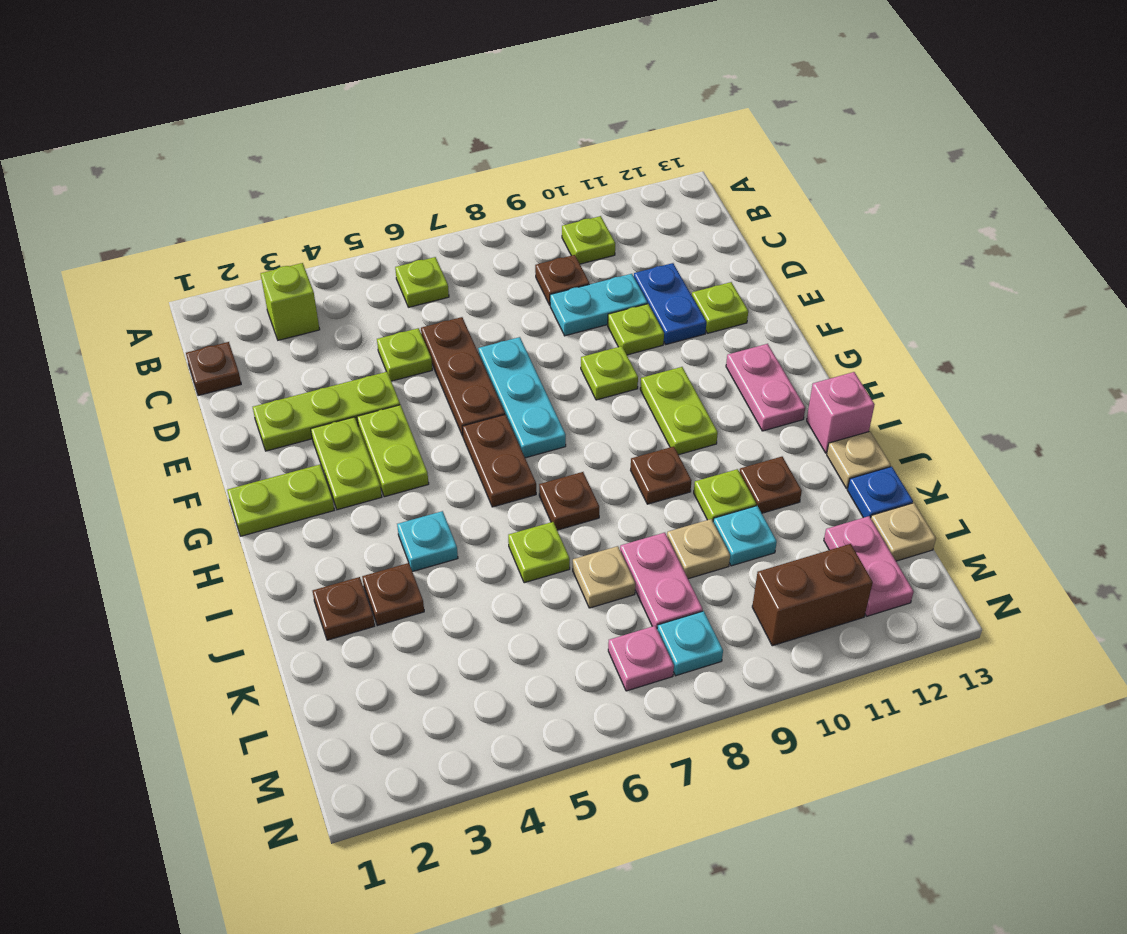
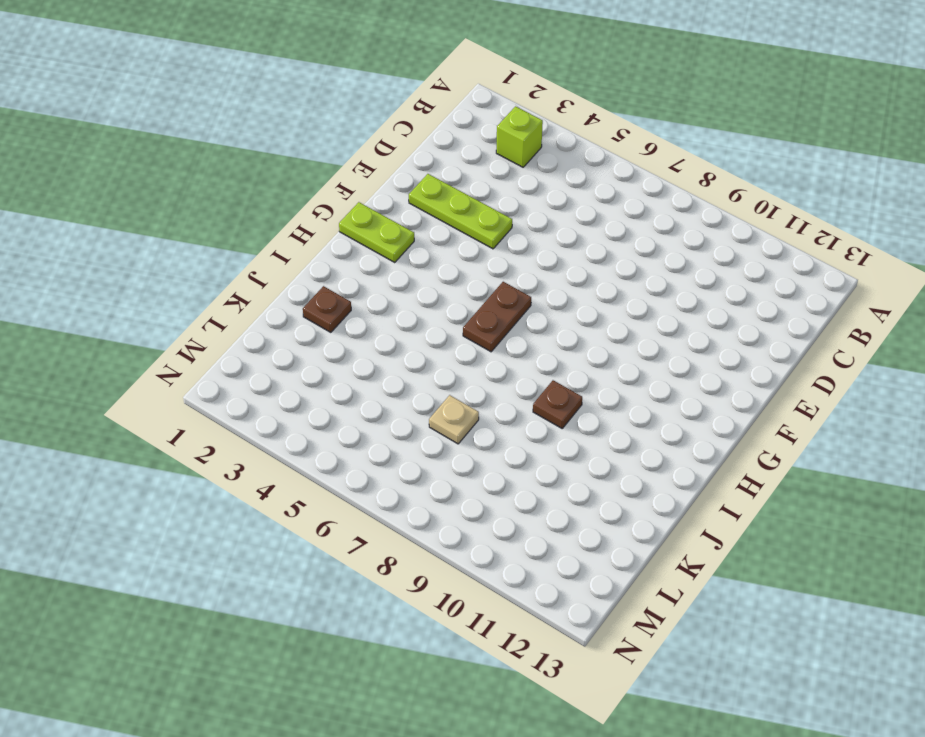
none -> lime 1x1 plate [395,257,449,307]
none -> lime 1x1 plate [562,216,615,264]
none -> brown 1x1 plate [186,342,241,396]
none -> brown 1x1 plate [535,255,589,305]

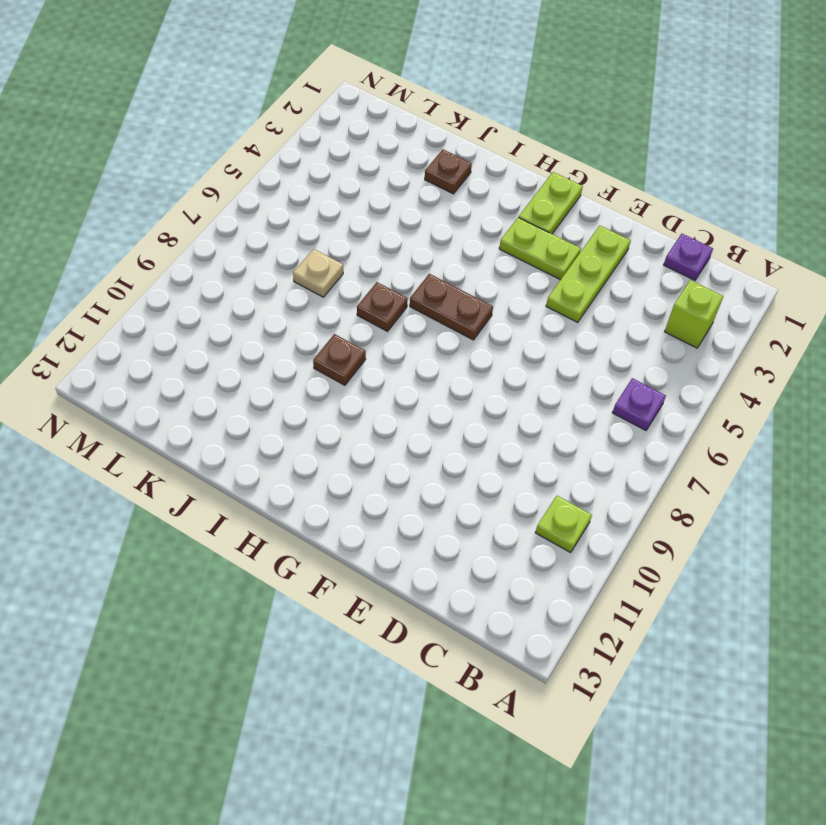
purple 1x1 plate [612,378,666,430] -> lime 1x1 plate [395,257,449,307]
purple 1x1 plate [664,234,713,280] -> brown 1x1 plate [186,342,241,396]
none -> brown 1x1 plate [535,255,589,305]
none -> lime 1x1 plate [377,328,432,381]
none -> brown 1x3 plate [421,317,505,436]
none -> cyan 1x2 plate [550,274,647,336]

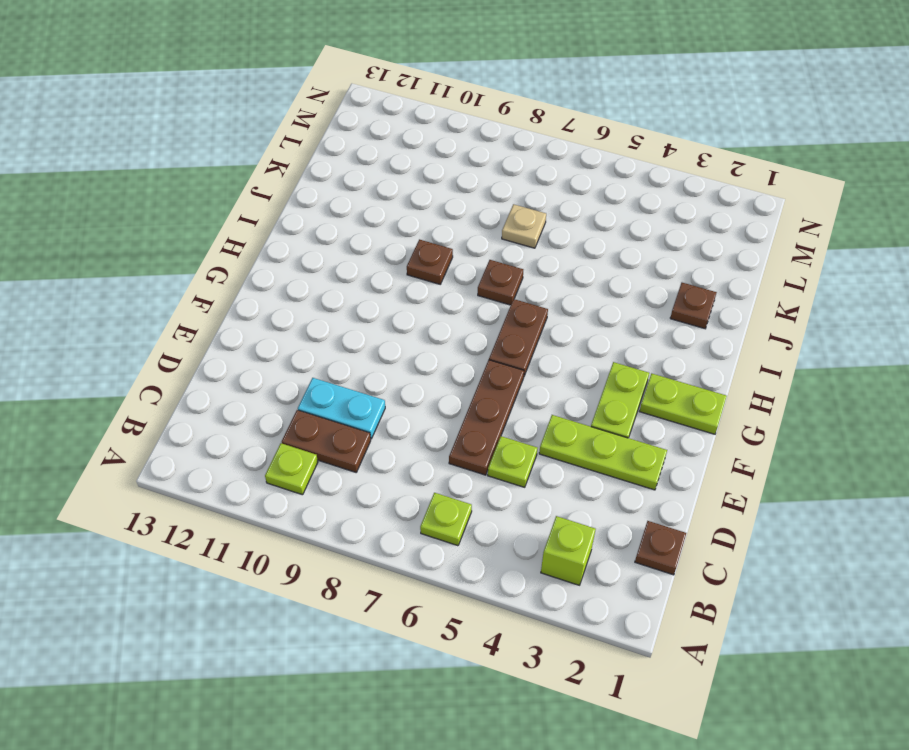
brown 1x2 plate [282,410,371,472] -> brown 1x1 plate [535,255,589,305]
none -> blue 1x2 plate [634,263,706,345]
none -> cyan 1x3 plate [478,337,566,458]
none -> lime 1x1 plate [608,304,664,355]
none -> lime 1x1 plate [692,282,748,333]

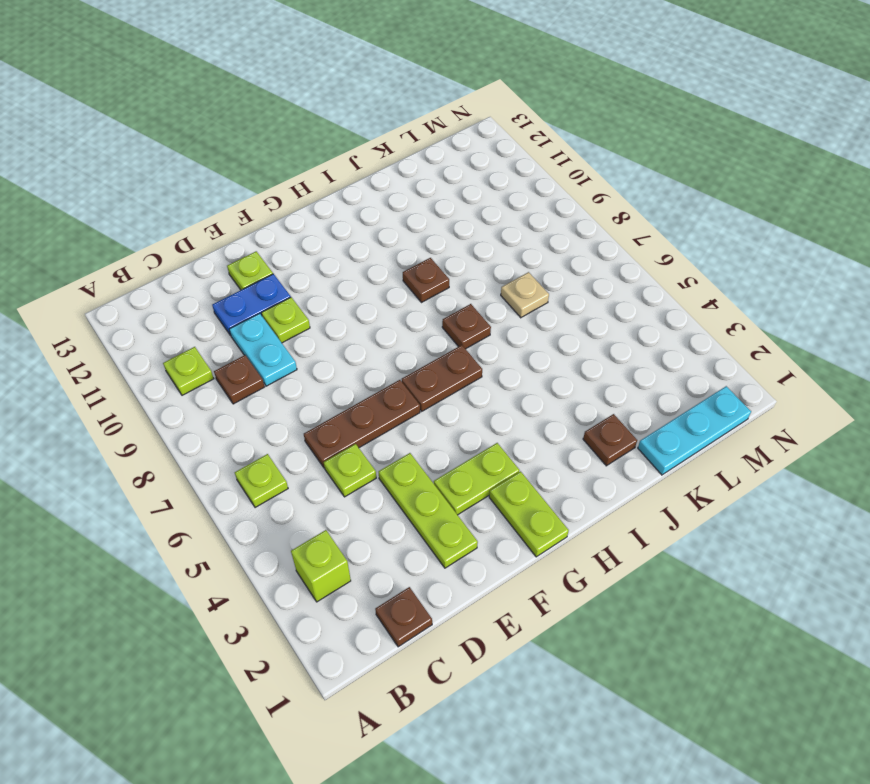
cyan 1x3 plate [638,386,751,475] -> cyan 1x3 plate moved to [478,337,566,458]
none -> lime 1x2 plate [357,405,429,497]
none -> lime 1x1 plate [581,346,638,400]
none -> lime 1x2 plate [640,367,718,455]
none -> pink 1x2 plate [726,344,805,431]

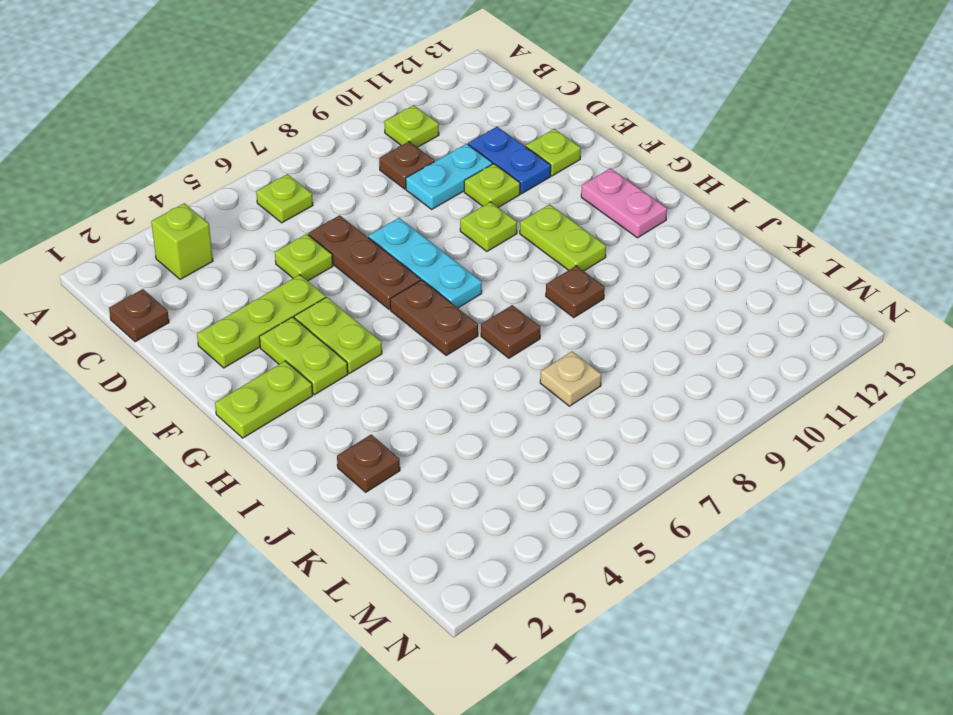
none -> cyan 1x1 plate [397,511,458,572]
none -> pink 1x1 brick [807,372,875,453]
none -> brown 1x1 plate [362,563,424,626]
none -> lime 1x1 plate [508,522,570,583]

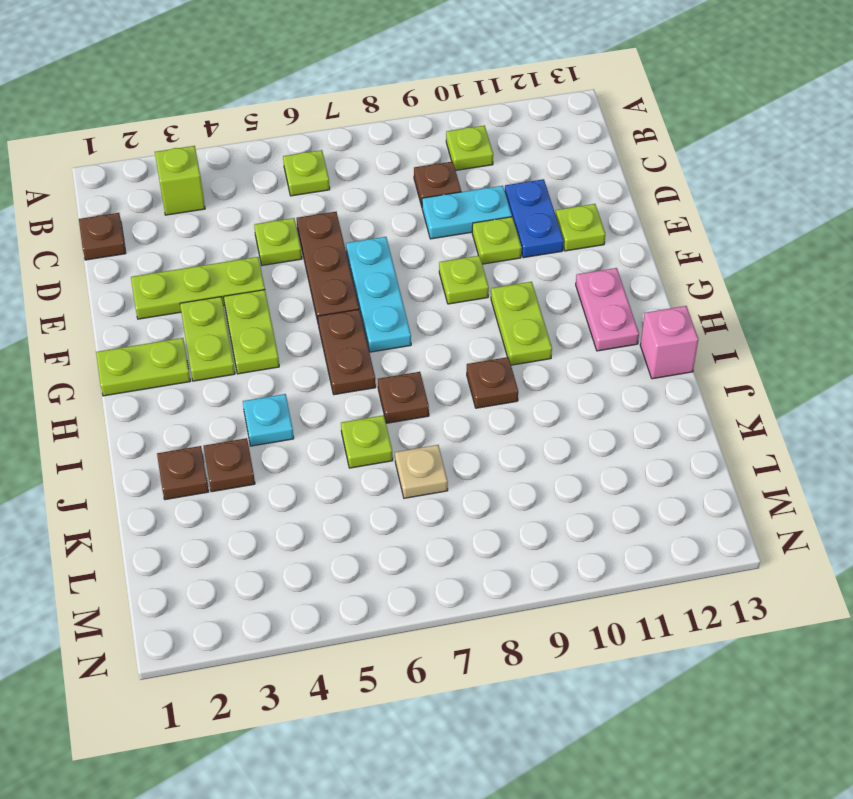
none -> lime 1x1 plate [694,469,756,521]
none -> brown 1x1 plate [740,457,802,513]
none -> tan 1x1 plate [827,431,891,489]
none -> pink 1x2 plate [620,533,703,628]

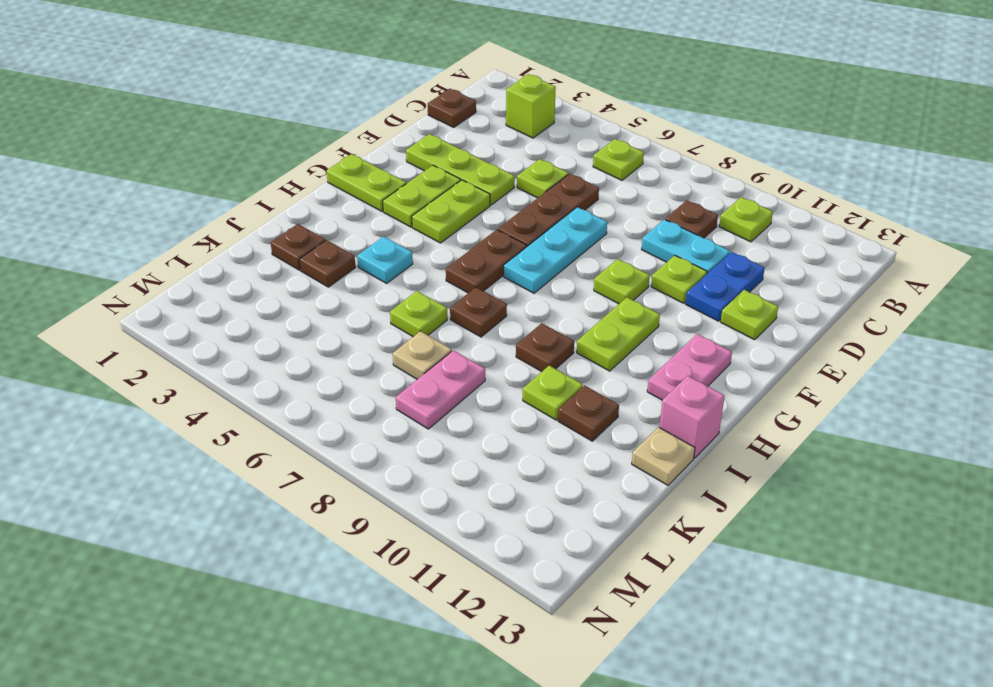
none -> tan 1x1 plate [667,519,730,579]
none -> cyan 1x1 plate [713,506,777,566]
none -> blue 1x1 plate [847,467,913,518]
none -> pink 1x2 plate [824,516,914,616]

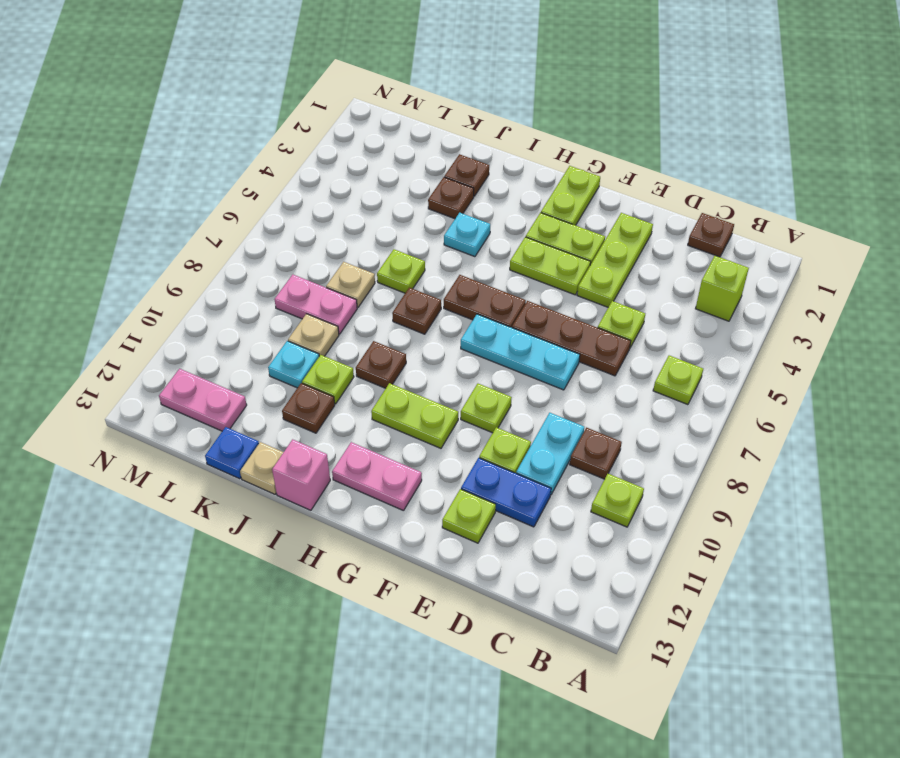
none -> tan 1x1 plate [871,503,936,561]
none -> pink 1x1 plate [608,626,674,691]
none -> cyan 1x1 plate [657,611,723,676]
none -> brown 1x2 brick [752,544,873,646]

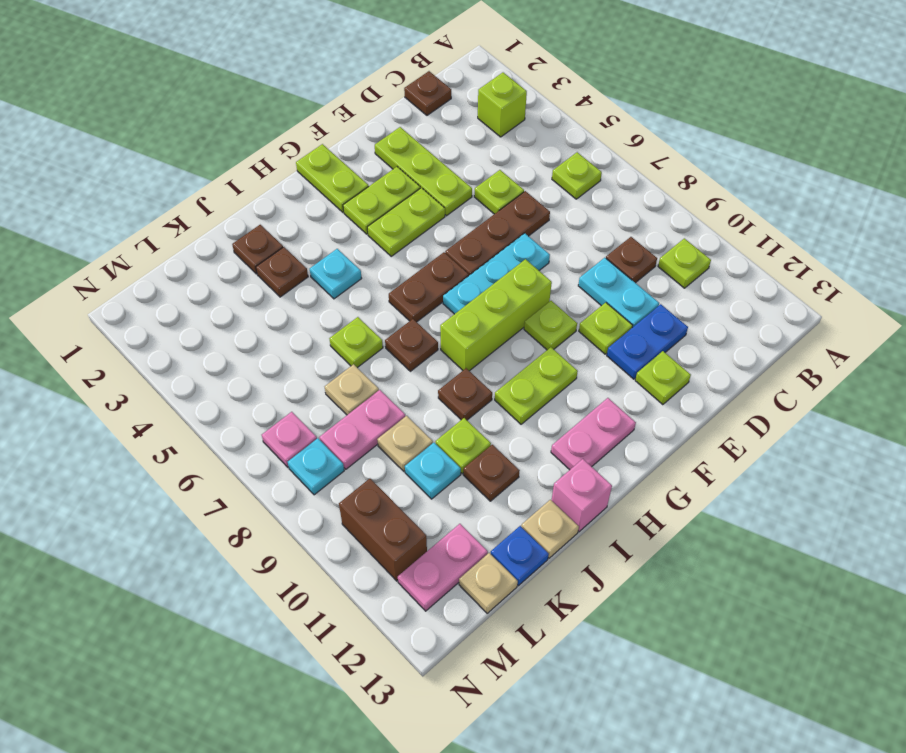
lime 1x3 brick [440,259,552,371] -> none

